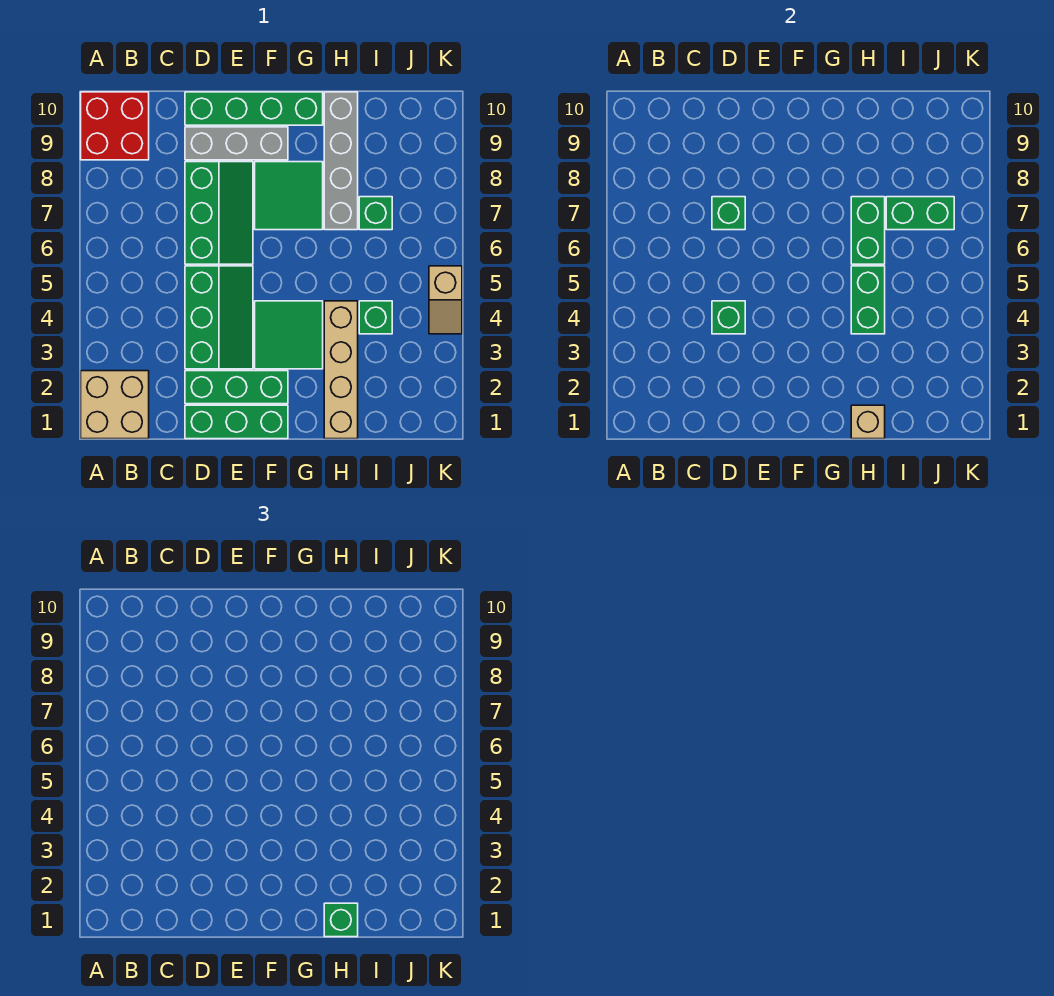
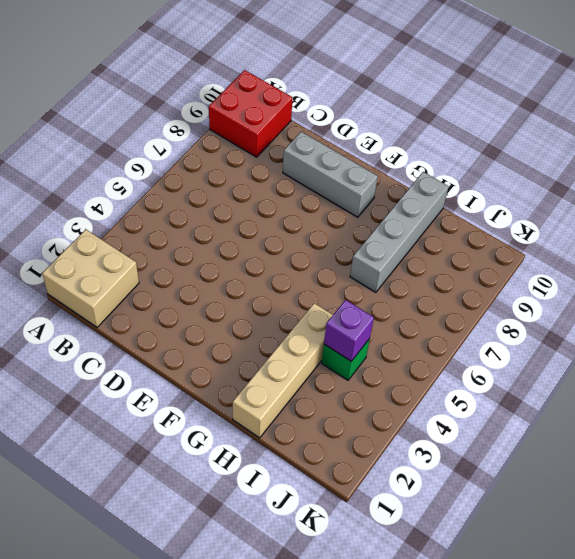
purple 1x1 brick [324,300,374,361] -> none
none -> green 1x3 brick [185,405,288,439]
none -> green 1x3 brick [185,371,288,404]
none -> green 2x3 slope [185,266,253,369]

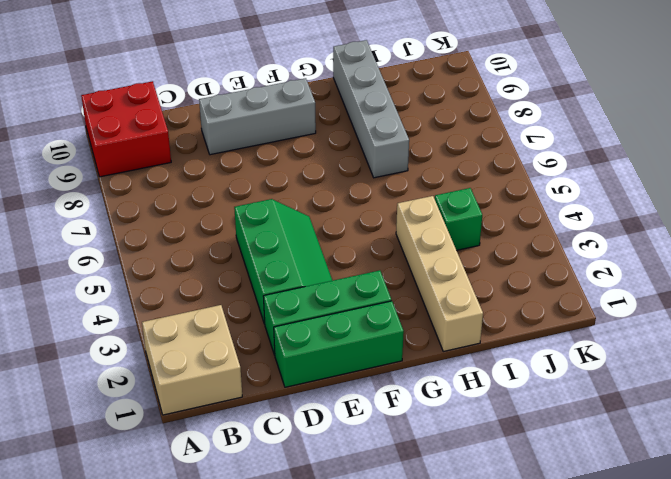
none -> green 2x3 slope [185,162,253,264]
none -> green 1x4 brick [185,92,323,125]
none -> green 2x2 tile [255,301,323,369]

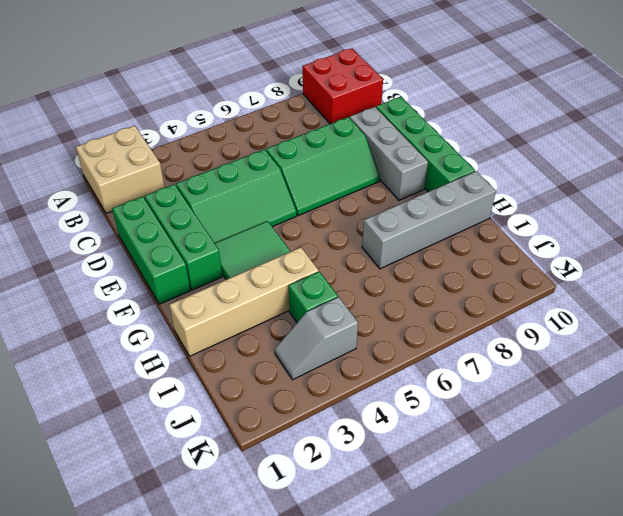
grey 1x2 slope [275,297,358,380] -> none
none -> green 2x2 tile [255,162,323,230]
none -> green 1x1 brick [359,197,392,230]
none -> tan 1x2 slope [429,266,462,334]

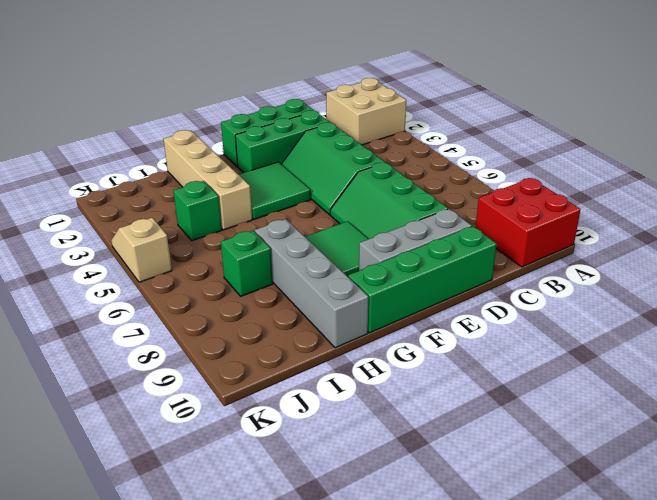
none -> green 1x1 brick [712,301,745,334]
none -> green 1x1 brick [712,197,745,230]
none -> tan 1x1 brick [851,405,885,439]

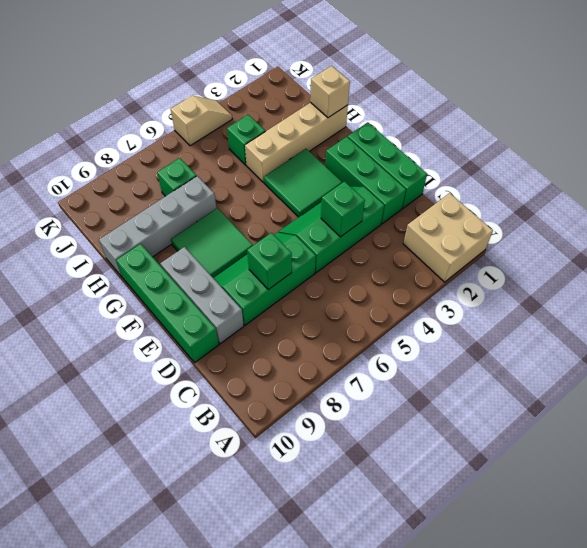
none -> red 2x2 brick [81,92,149,160]
none -> green 1x2 brick [851,266,885,334]
none -> green 1x2 brick [851,197,885,264]

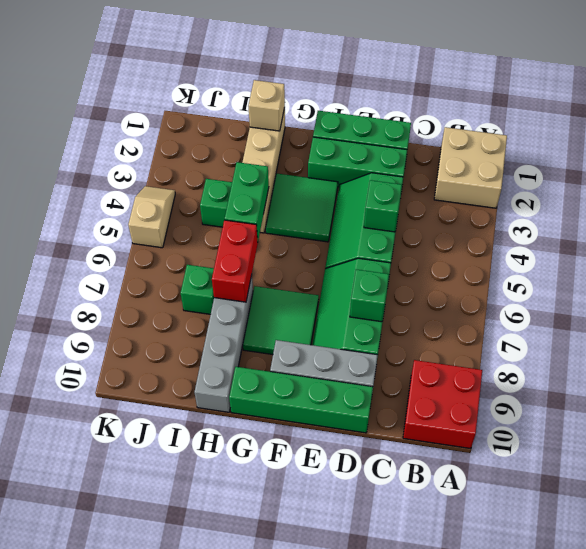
red 1x2 brick [212,220,258,302] -> green 1x2 brick [851,197,885,264]
none -> green 1x2 brick [886,197,954,230]
none -> green 1x1 brick [324,903,358,937]

